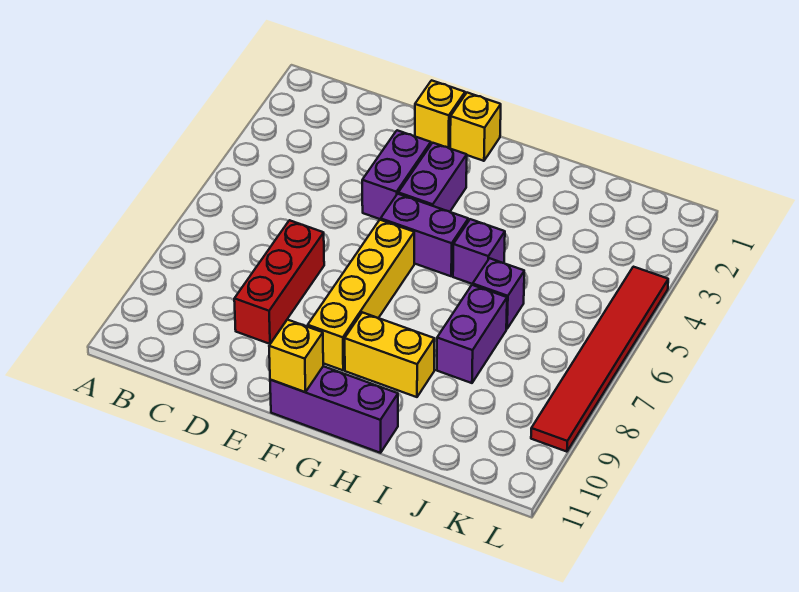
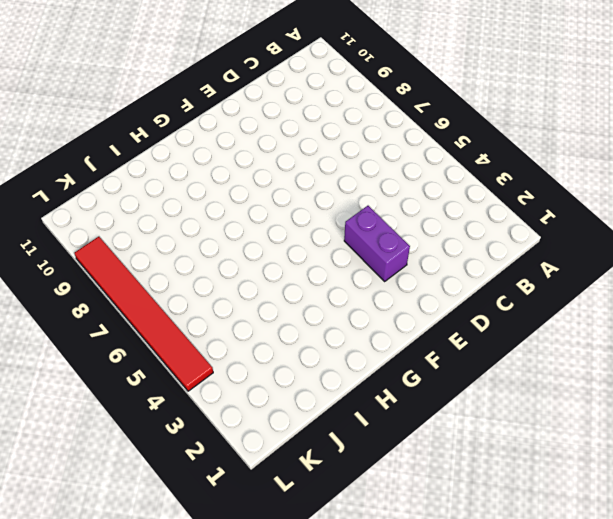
none -> red 1x3 brick [234,220,324,344]
none -> yellow 1x1 brick [415,80,465,148]
none -> yellow 1x1 brick [450,93,501,161]

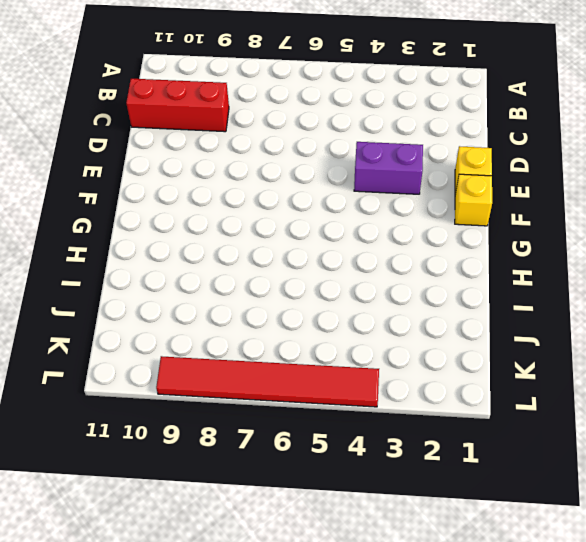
red 1x3 brick [126,79,229,132] -> red 1x3 brick moved to [234,220,324,344]
none -> purple 1x2 brick [398,143,467,212]
none -> purple 1x2 brick [381,194,468,276]
none -> yellow 1x4 brick [308,220,414,370]

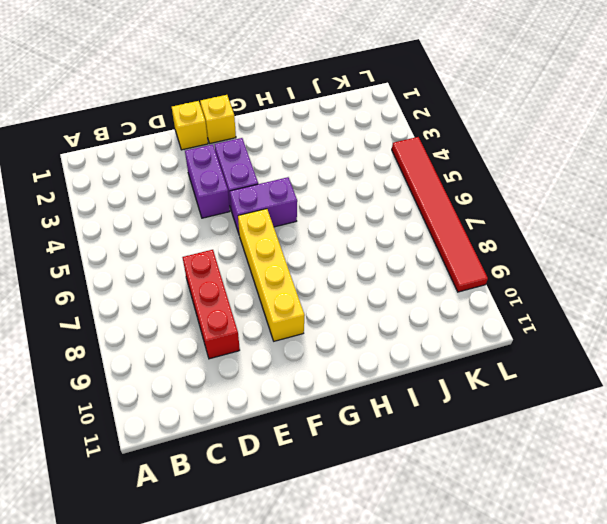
none -> purple 1x3 brick [270,366,398,453]
none -> yellow 1x2 brick [345,312,434,397]
none -> purple 1x1 brick [453,219,505,284]

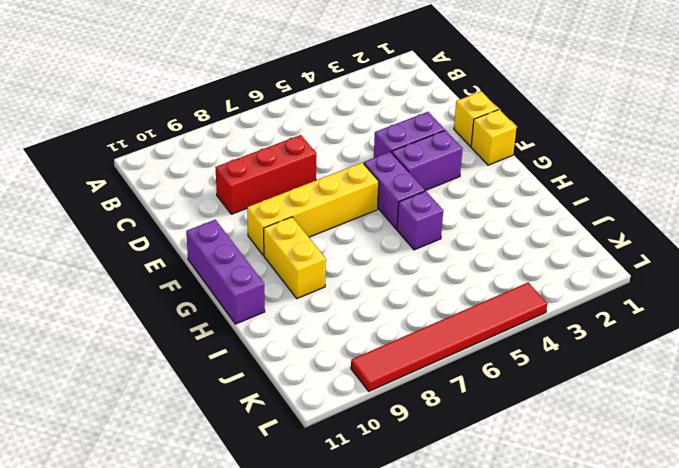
none -> purple 1x1 brick [473,258,524,329]
none -> purple 1x2 brick [437,285,507,383]
none -> yellow 1x1 brick [269,320,323,392]

